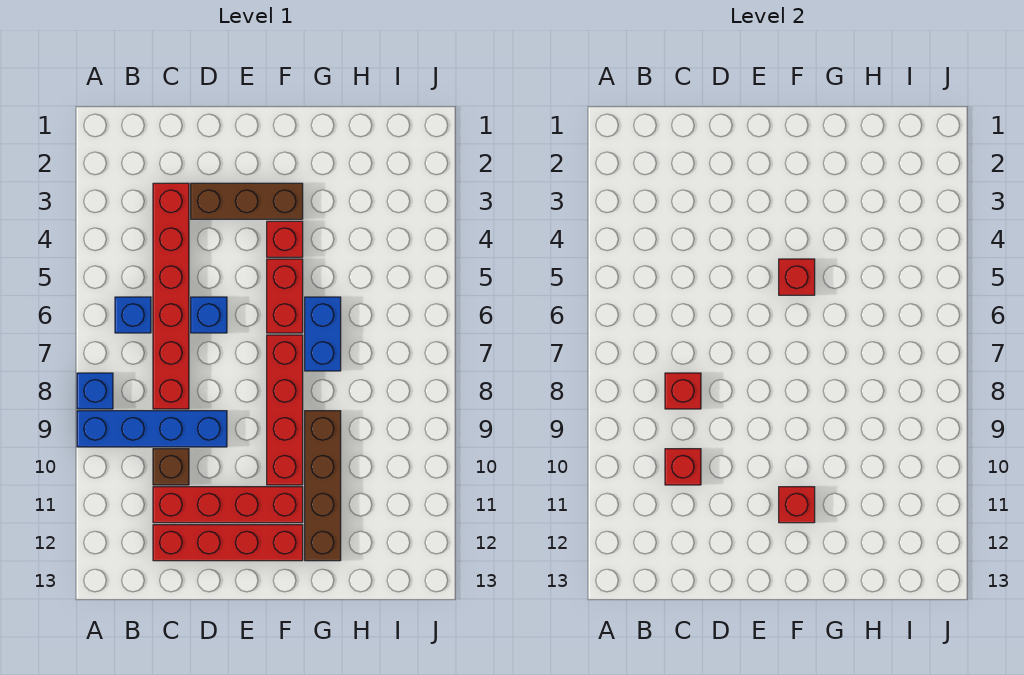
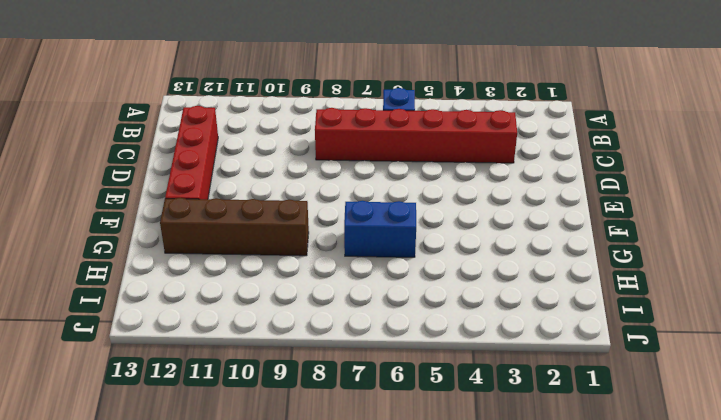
none -> blue 1x1 brick [77,373,113,409]
none -> blue 1x4 brick [77,411,227,447]
none -> brown 1x1 brick [153,449,189,485]

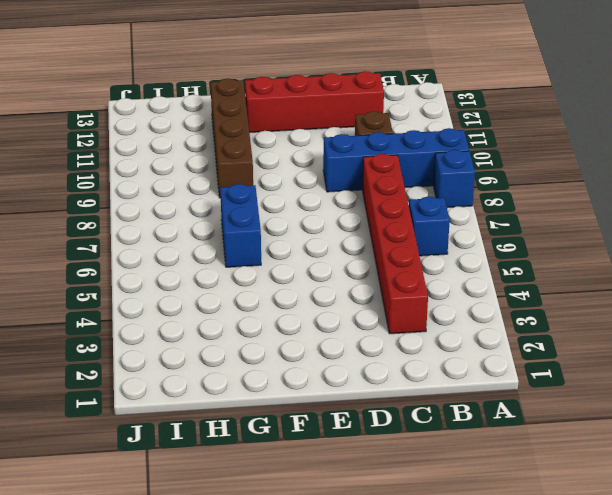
none -> red 1x4 brick [153,487,303,523]
none -> brown 1x3 brick [191,183,303,219]
none -> blue 1x1 brick [191,297,227,333]

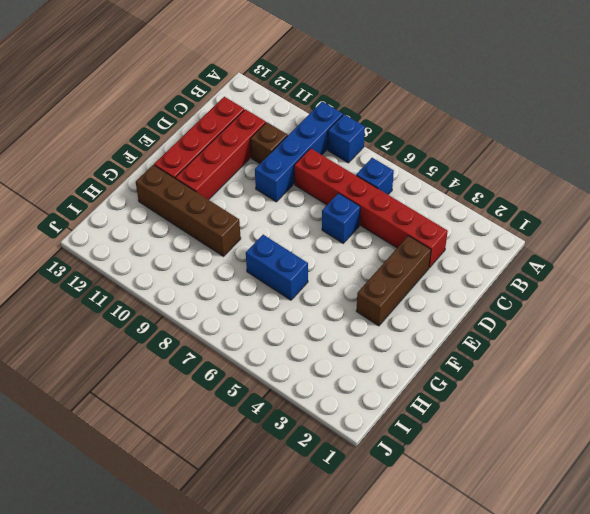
none -> red 1x1 brick [267,221,303,257]
none -> red 1x2 brick [267,259,303,333]
none -> red 1x4 brick [267,335,303,485]

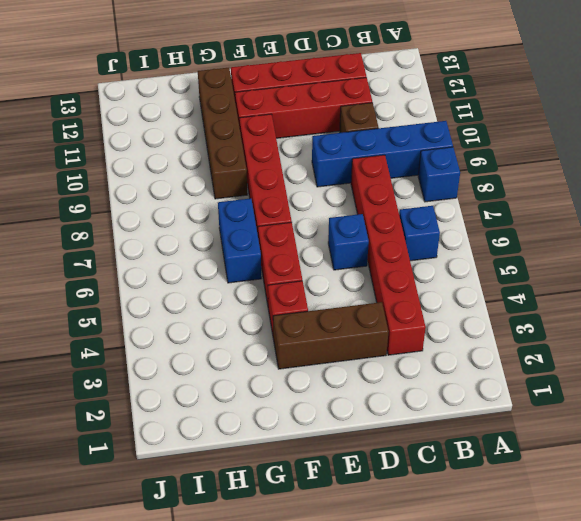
none -> red 1x1 brick [665,373,701,409]
none -> red 1x1 brick [665,449,701,485]
none -> red 1x1 brick [779,259,815,295]

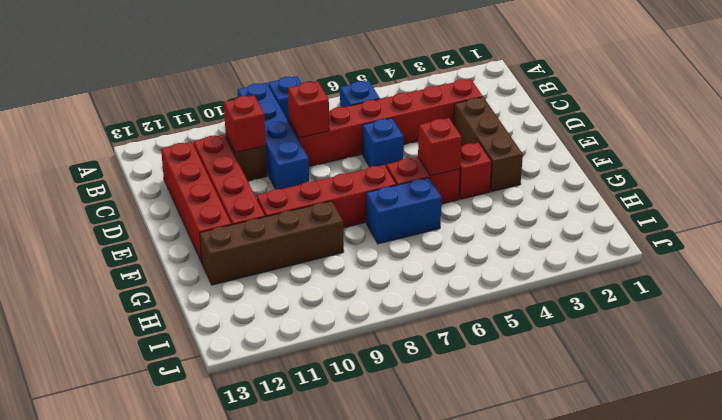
none -> red 1x1 brick [779,487,815,523]

